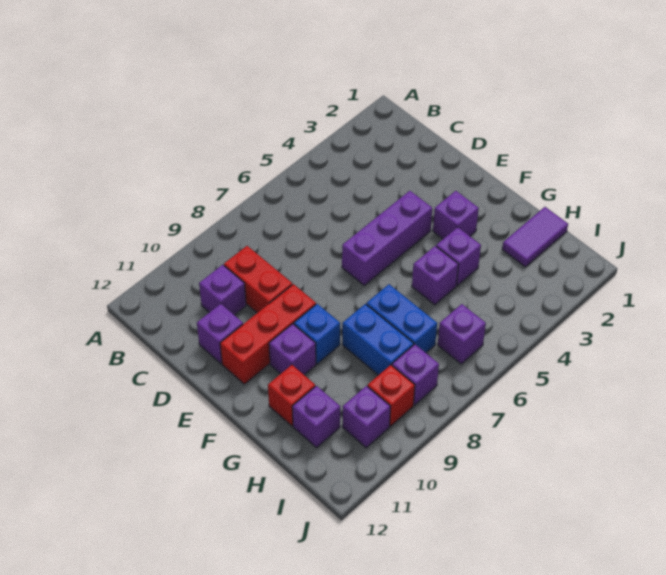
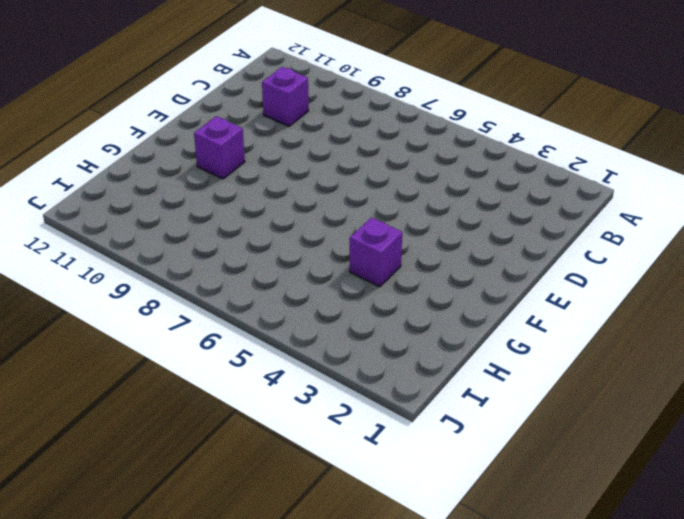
none -> red 1x2 brick [224,246,292,313]
none -> purple 1x1 brick [197,304,243,364]
none -> purple 1x3 brick [342,191,432,285]

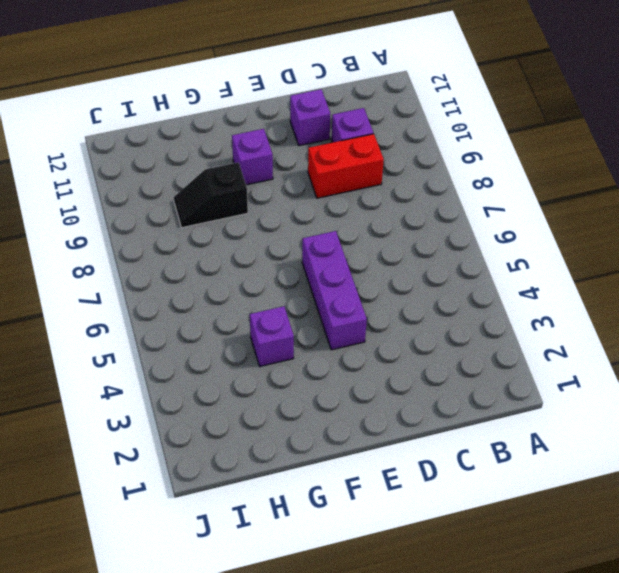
black 1x2 slope [174,162,248,228] -> none
none -> red 1x3 brick [220,284,316,384]
none -> purple 1x1 brick [433,191,479,239]
none -> blue 1x1 brick [294,304,340,364]

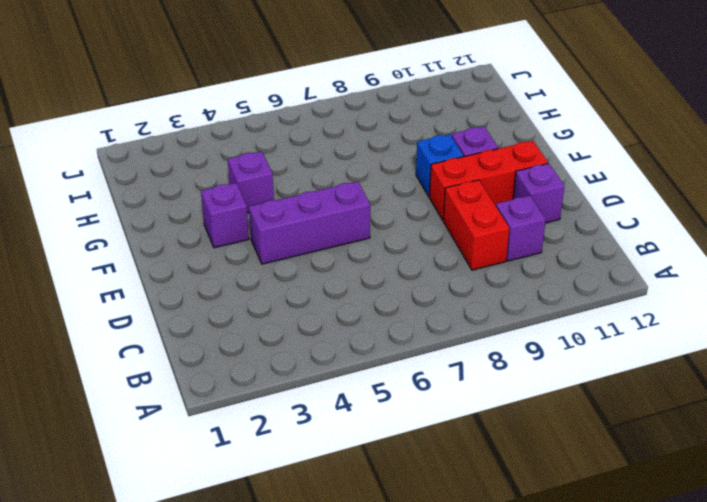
none -> purple 1x1 brick [412,246,458,305]
none -> blue 1x2 brick [366,284,437,353]
none -> blue 1x2 brick [342,304,414,375]

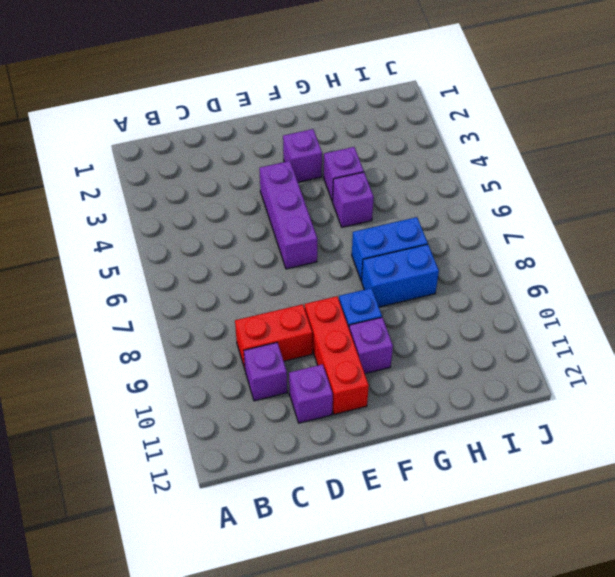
none -> red 1x1 brick [268,365,315,426]
none -> purple 1x2 tile [502,207,568,267]
none -> purple 1x1 brick [292,386,340,448]

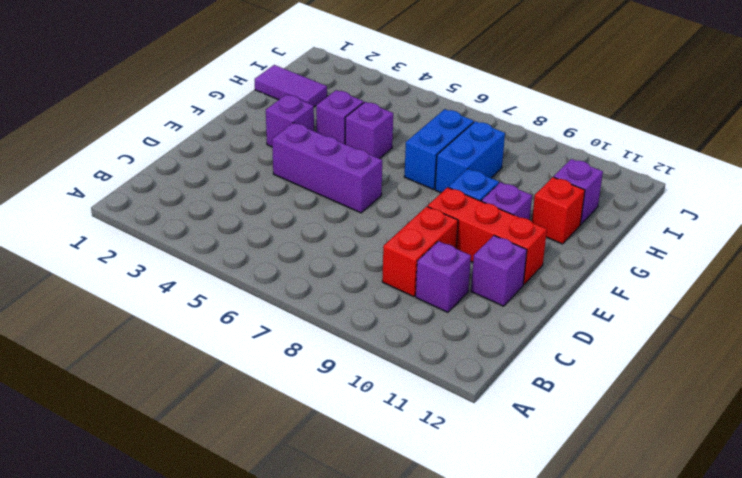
none -> purple 1x1 brick [438,304,486,364]
none -> purple 1x1 brick [392,344,439,405]
none -> red 1x1 brick [367,365,415,426]

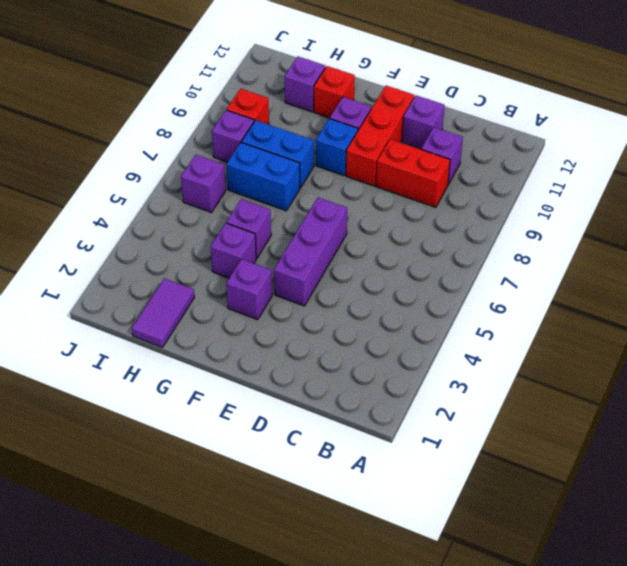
none -> purple 1x1 brick [342,386,391,448]

